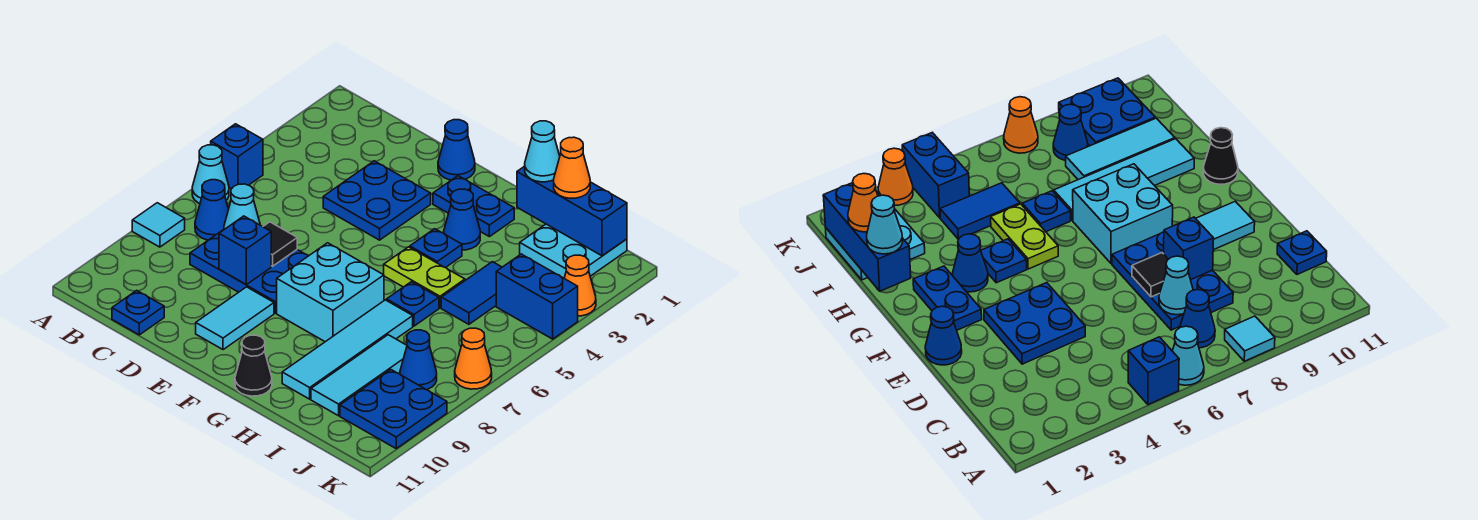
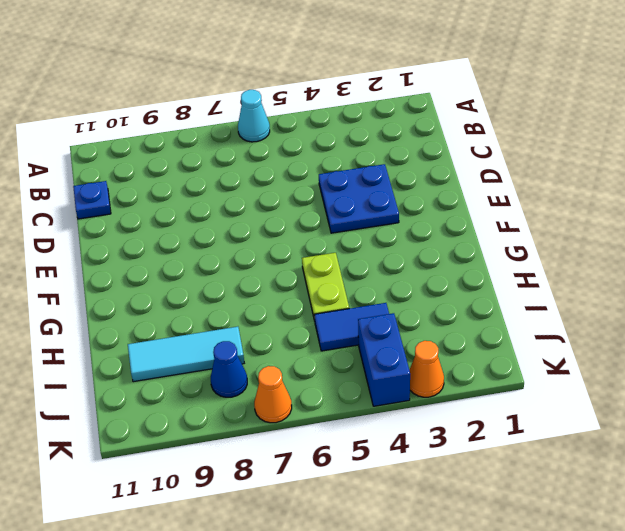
none -> blue 1x1 brick [211,124,263,189]
none -> cyan 1x1 tile [132,203,185,247]
none -> blue 1x1 cone [195,180,229,240]
none -> blue 2x3 plate [190,230,308,313]

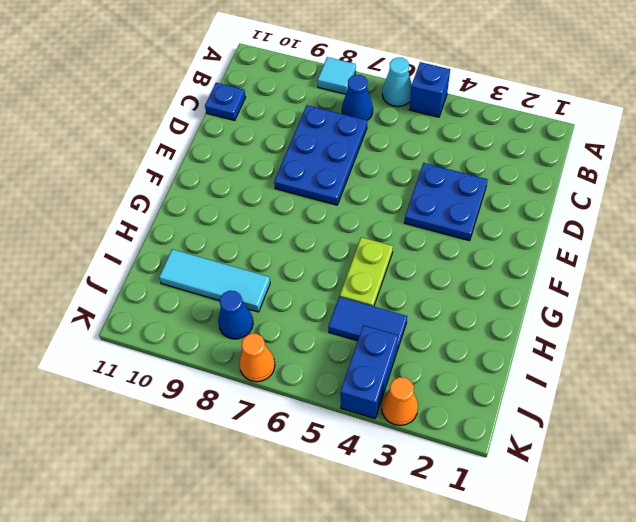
none -> blue 1x1 cone [438,120,475,180]
none -> cyan 1x2 tile [196,287,274,350]
none -> blue 1x2 plate [433,176,514,237]
none -> cyan 2x2 brick [277,243,384,342]

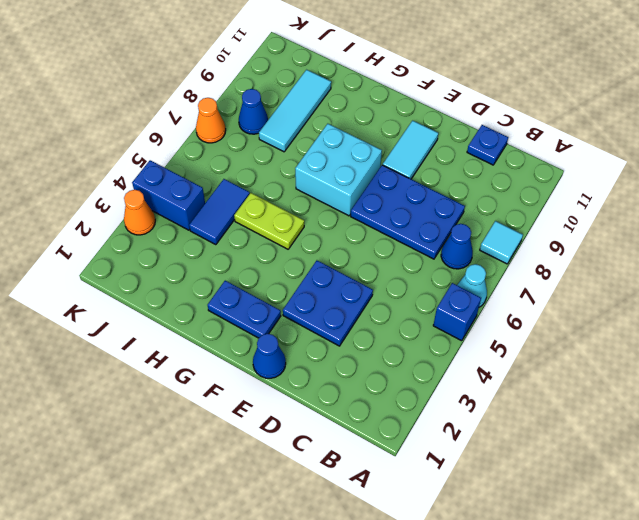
none -> blue 1x1 cone [444,189,480,250]
none -> blue 1x1 plate [410,229,462,268]
none -> black 1x1 cone [235,335,272,396]
none -> blue 1x1 plate [387,282,439,326]

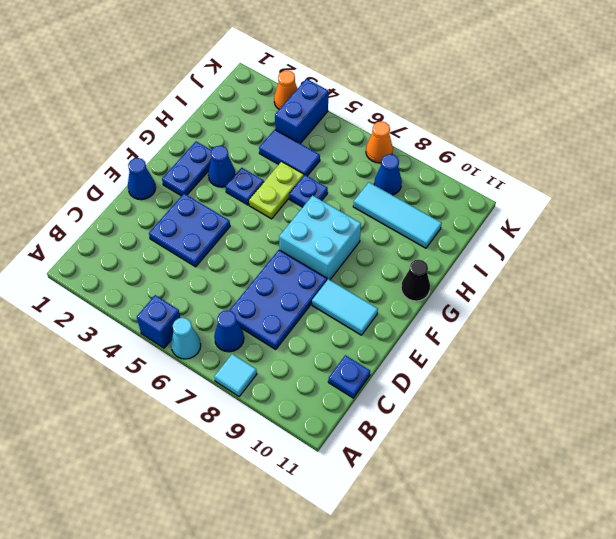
none -> cyan 1x4 tile [282,300,413,399]
none -> cyan 2x2 plate [520,224,627,278]
none -> blue 2x2 plate [340,370,447,448]
none -> cyan 1x1 cone [224,184,260,229]

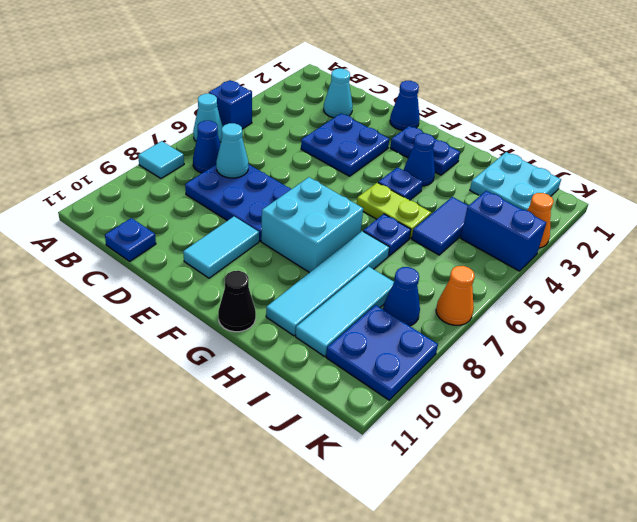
cyan 1x1 cone [324,69,353,118] -> cyan 1x1 cone moved to [525,121,560,182]
none -> black 1x1 tile [263,222,297,266]
none -> blue 1x1 brick [219,216,271,285]
none -> blue 1x3 brick [517,166,627,256]
none -> orange 1x1 cone [554,137,590,198]

